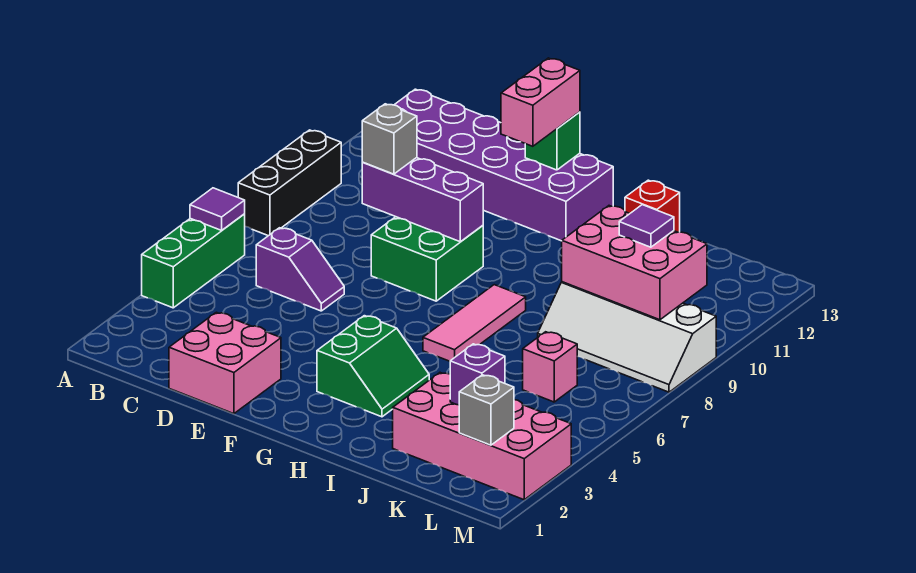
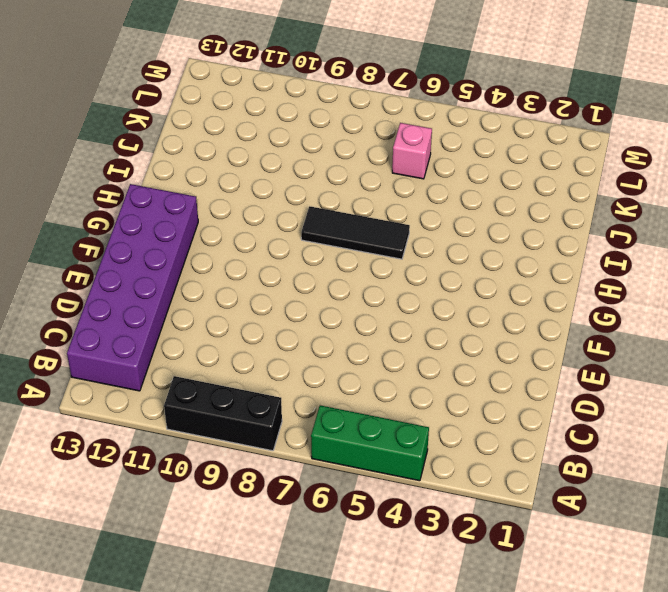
black 1x3 tile [301,206,410,259] -> pink 1x3 tile [423,285,526,361]
none -> purple 1x2 slope [256,228,344,311]
none -> pink 2x2 brick [169,312,281,414]
none -> green 2x2 brick [371,217,483,301]

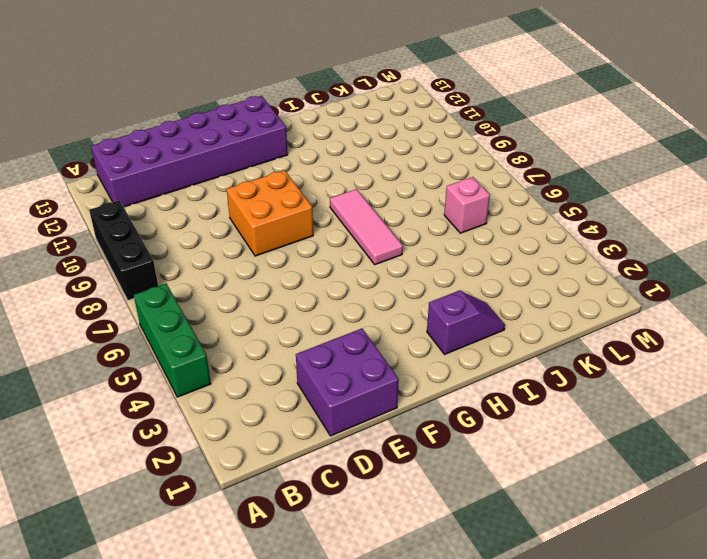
purple 2x2 brick [296,328,399,436] -> pink 2x2 brick [169,312,281,414]
orange 2x2 brick [227,170,313,256] -> green 2x2 brick [371,217,483,301]
purple 1x2 slope [427,290,505,354] -> purple 1x2 slope moved to [256,228,344,311]
none -> green 2x2 slope [317,316,429,417]
none -> red 1x1 brick [625,180,680,232]
none -> pink 2x4 brick [393,373,571,500]

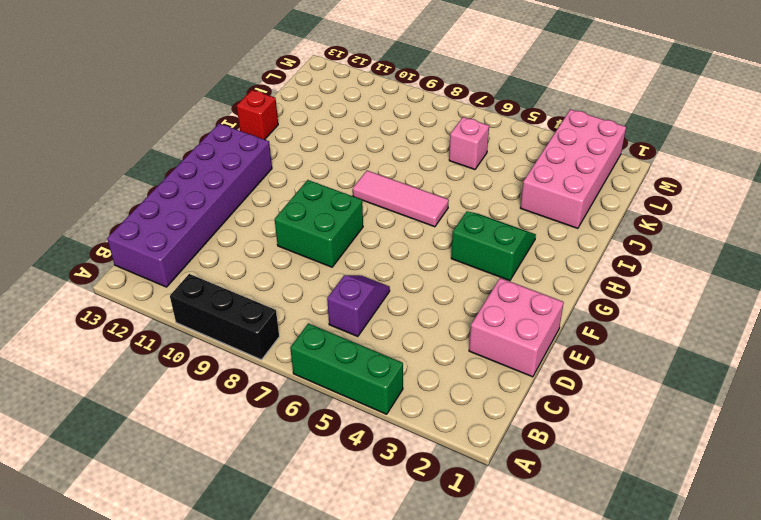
none -> white 2x4 slope [538,282,716,392]
none -> purple 1x1 tile [190,188,245,230]
none -> purple 1x3 brick [362,158,483,242]

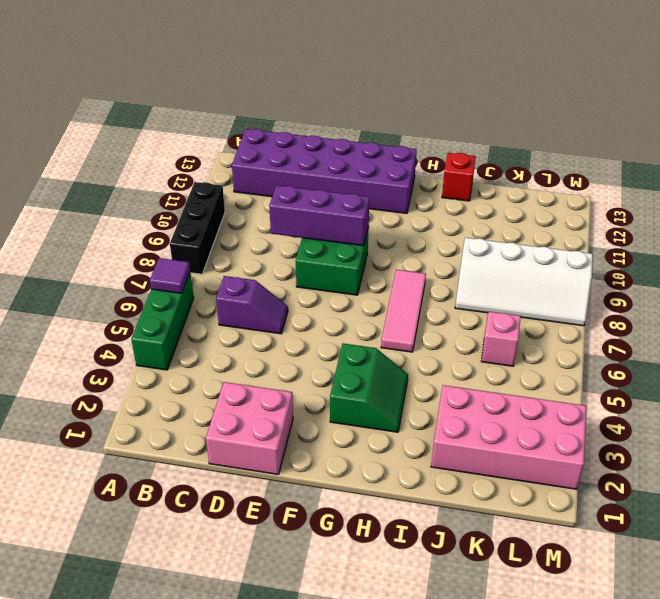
none -> green 1x1 brick [525,112,580,170]
none -> pink 2x3 brick [562,206,707,320]
none -> purple 1x1 brick [450,344,505,405]

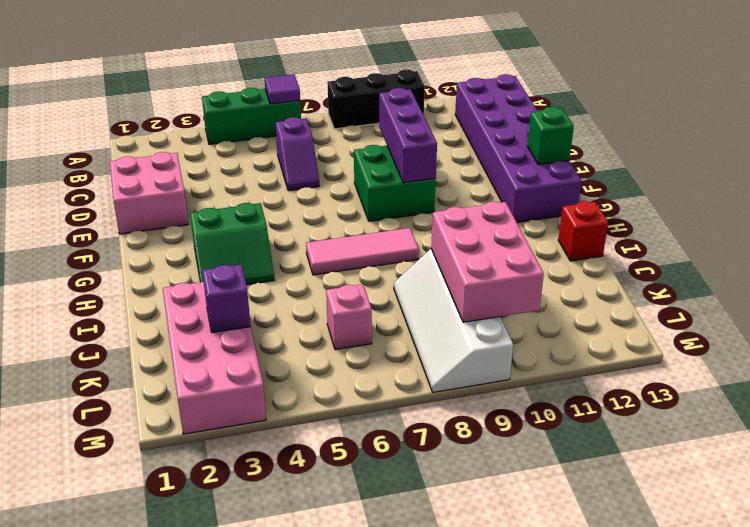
none -> grey 1x1 brick [459,375,514,445]
none -> grey 1x1 brick [362,104,417,174]
none -> pink 1x2 brick [501,58,580,146]

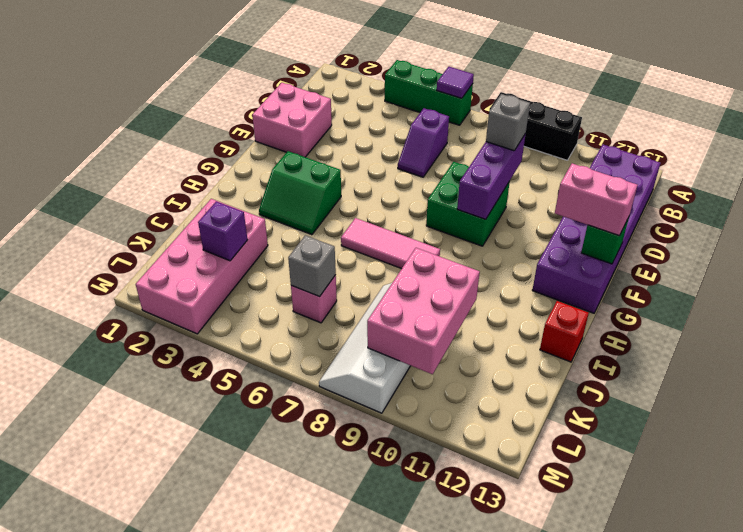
grey 1x1 brick [288,235,336,297] -> grey 1x1 brick moved to [459,375,514,445]
none -> purple 1x1 tile [619,205,674,247]

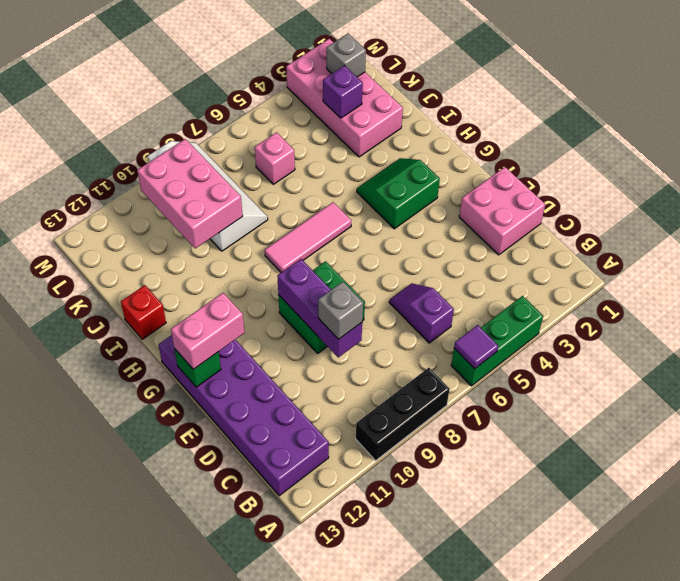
none -> purple 1x1 tile [619,205,674,247]

